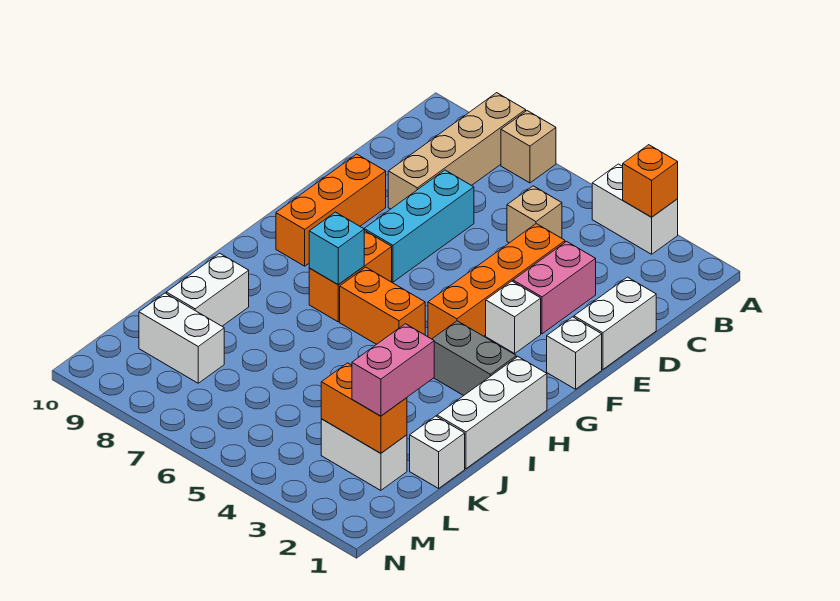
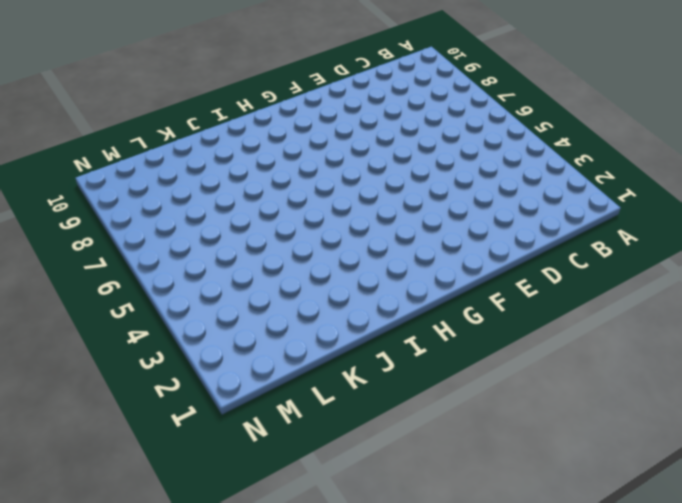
none -> white 1x2 brick [592,164,678,254]
none -> tan 1x1 brick [501,111,556,183]
none -> tan 1x4 brick [388,93,526,209]

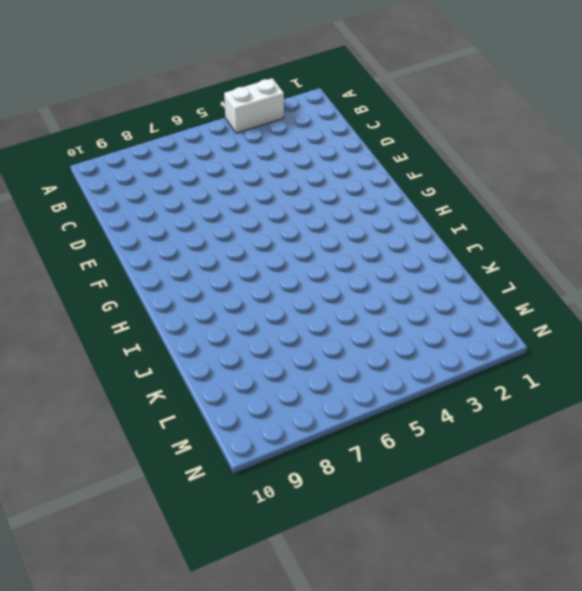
none -> tan 1x1 brick [501,111,556,183]
none -> tan 1x4 brick [388,93,526,209]
none -> tan 1x1 brick [507,186,562,243]

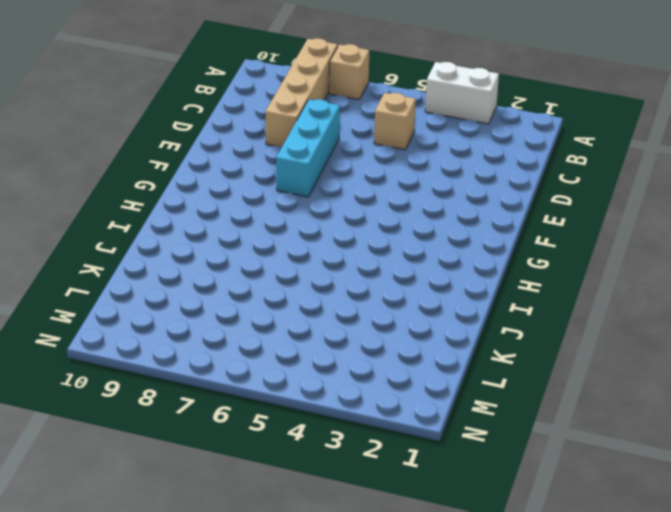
none -> white 1x2 brick [574,277,656,369]
none -> pink 1x2 brick [513,241,596,334]
none -> orange 1x4 brick [428,224,565,339]

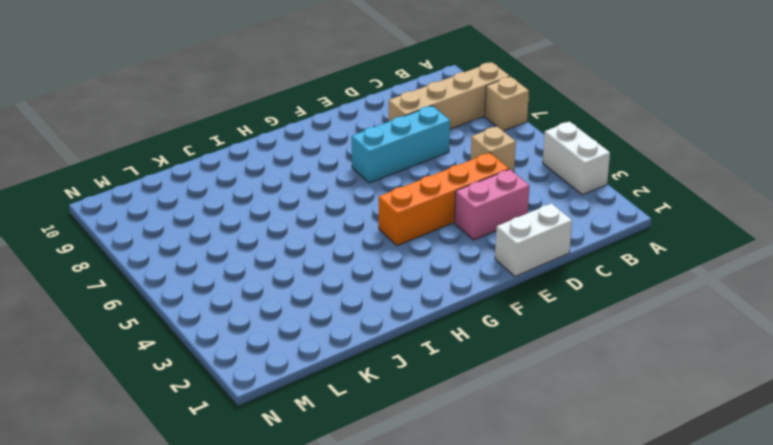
none -> orange 1x3 brick [276,154,386,266]
none -> white 1x1 brick [547,317,602,389]
none -> white 1x1 brick [486,281,541,353]

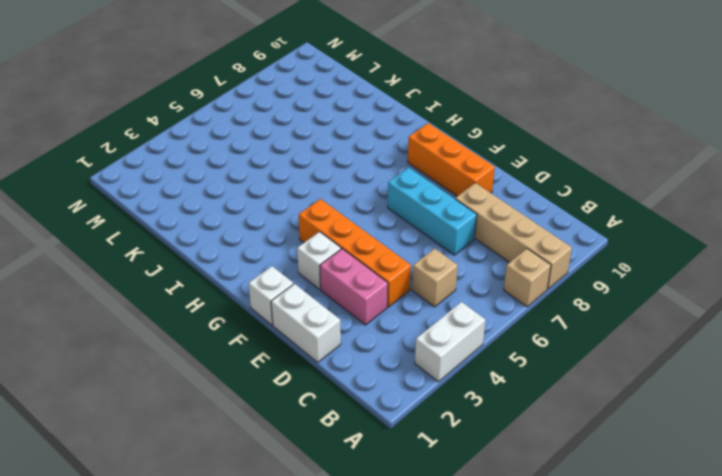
none -> orange 1x2 brick [309,230,392,322]
none -> white 1x3 brick [437,357,547,469]
none -> grey 1x2 brick [432,321,516,396]

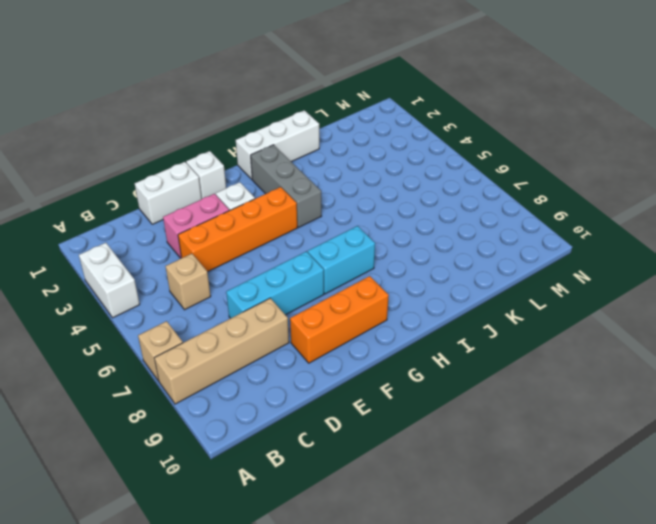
cyan 1x2 brick [308,226,375,294] -> orange 1x2 brick [309,230,392,322]
grey 1x3 brick [251,145,321,227] -> grey 1x2 brick [432,321,516,396]
none -> orange 1x2 brick [340,267,425,344]
none -> white 1x2 brick [166,253,249,326]
none -> white 1x1 brick [410,416,465,488]

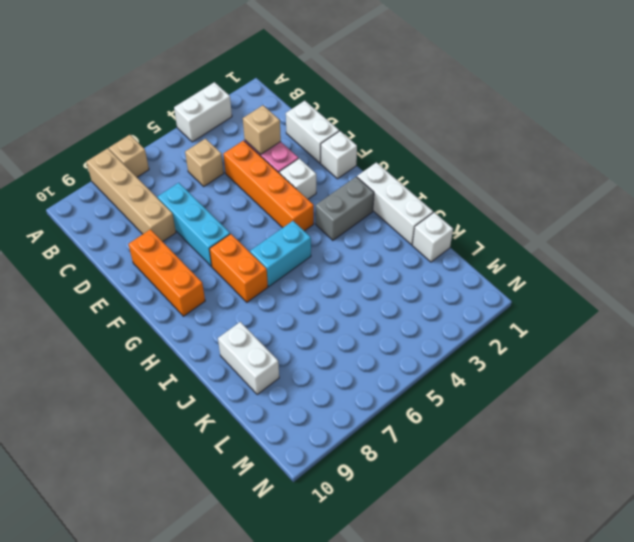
tan 1x1 brick [243,105,281,154] -> none
cyan 1x2 brick [250,221,311,286] -> orange 1x2 brick [340,267,425,344]
none -> white 1x2 brick [321,419,407,490]
none -> white 1x2 brick [139,293,224,383]
none -> orange 1x1 brick [623,145,678,217]

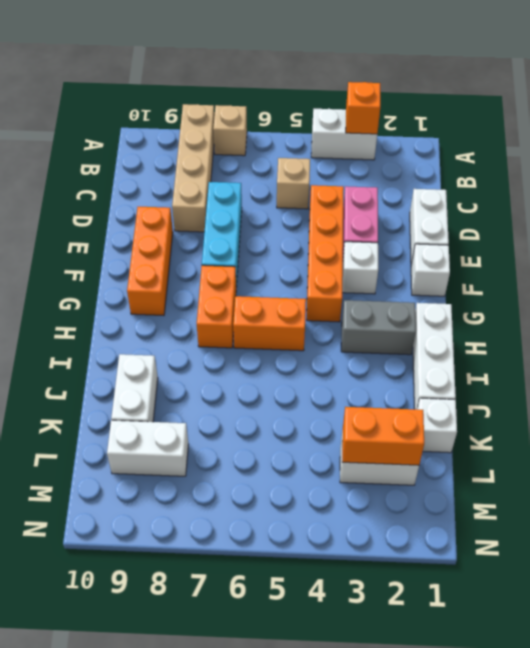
none -> cyan 1x1 brick [309,212,364,285]
none -> pink 1x2 brick [352,324,434,416]

